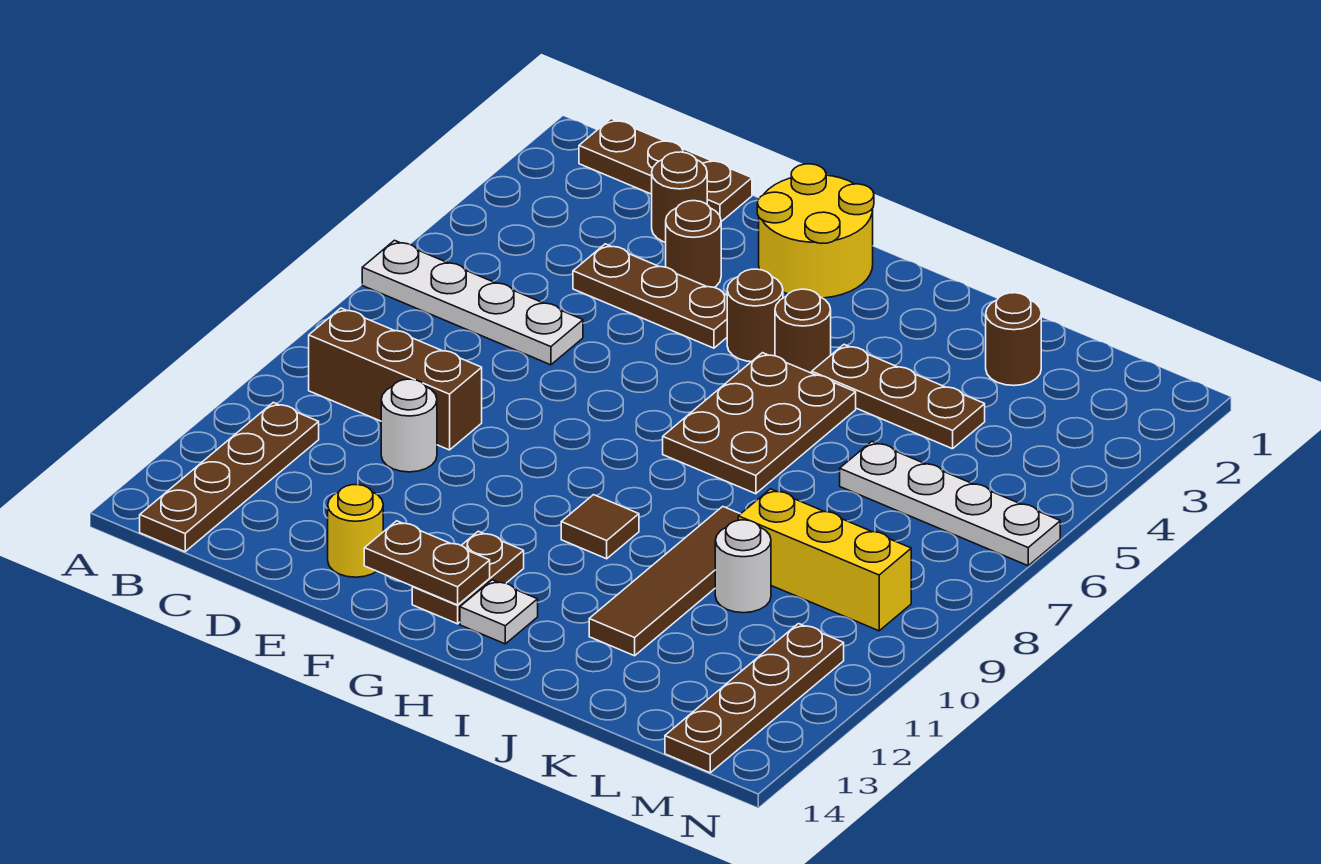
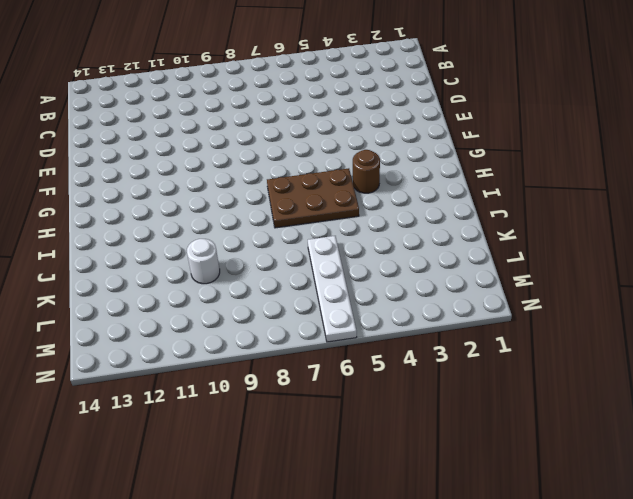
none -> white 1x4 plate [362,240,583,365]
none -> brown 1x3 plate [579,119,752,222]
none -> brown 1x3 brick [309,308,482,450]

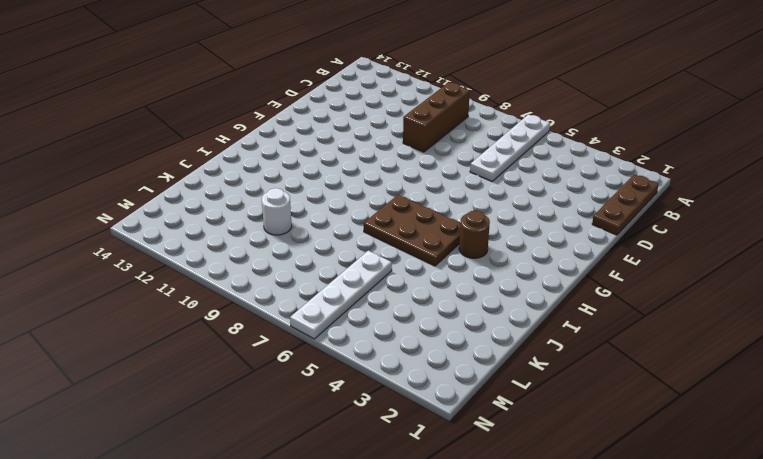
none -> brown 1x4 plate [140,402,319,552]
none -> brown 1x1 round brick [652,152,707,242]
none -> brown 1x3 plate [573,244,727,348]

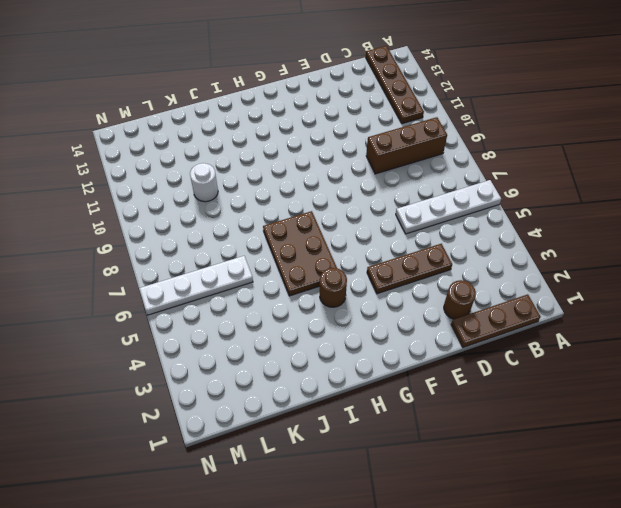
none -> white 1x1 round brick [381,379,437,472]
none -> brown 1x1 round brick [666,201,721,287]
none -> yellow 1x1 round brick [328,485,383,577]

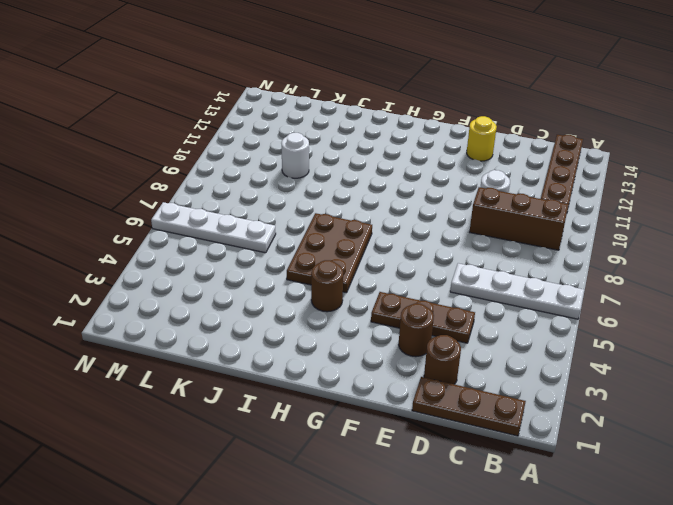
none -> yellow 2x2 round brick [757,164,874,298]
none -> brown 1x1 round brick [727,269,783,362]
none -> brown 1x2 plate [412,531,524,624]

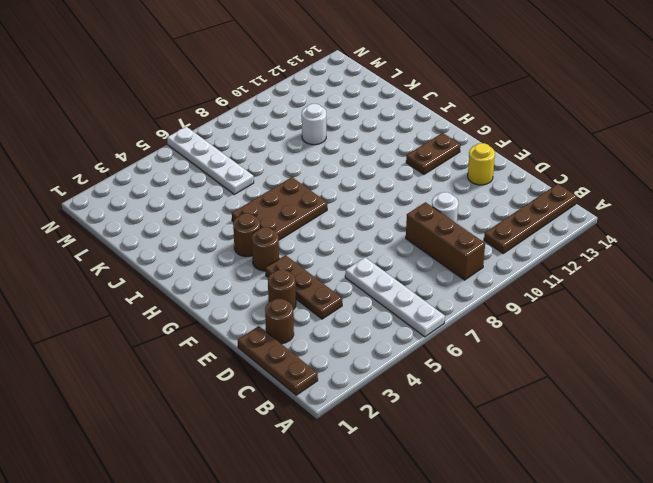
none -> yellow 2x2 round brick [757,164,874,298]
none -> brown 1x1 tile [561,495,639,559]
none -> white 1x1 plate [460,580,538,644]

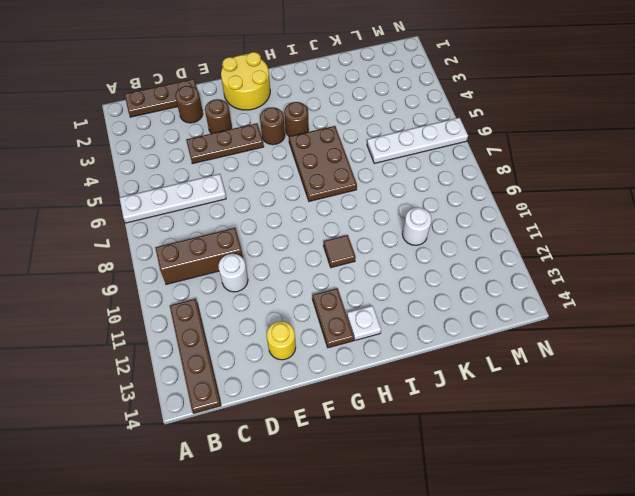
none -> brown 1x3 plate [812,345,985,449]
none -> brown 1x4 tile [589,507,740,656]
none -> brown 1x1 round brick [986,293,1041,386]

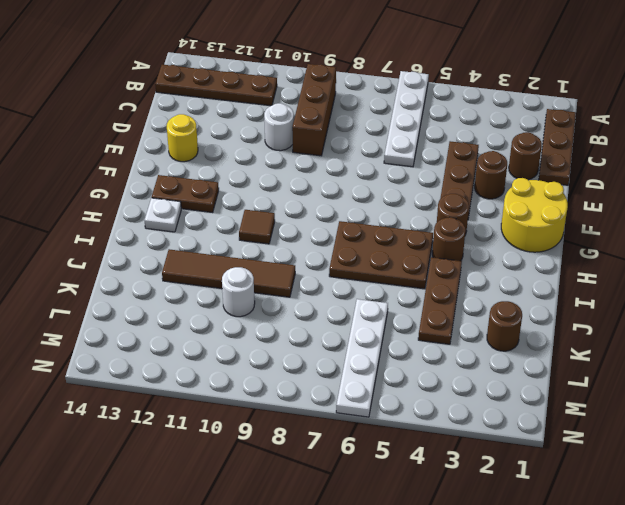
none -> yellow 1x3 brick [738,489,911,631]
none -> brown 1x4 plate [665,624,844,773]
none -> brown 1x2 plate [364,521,490,605]

